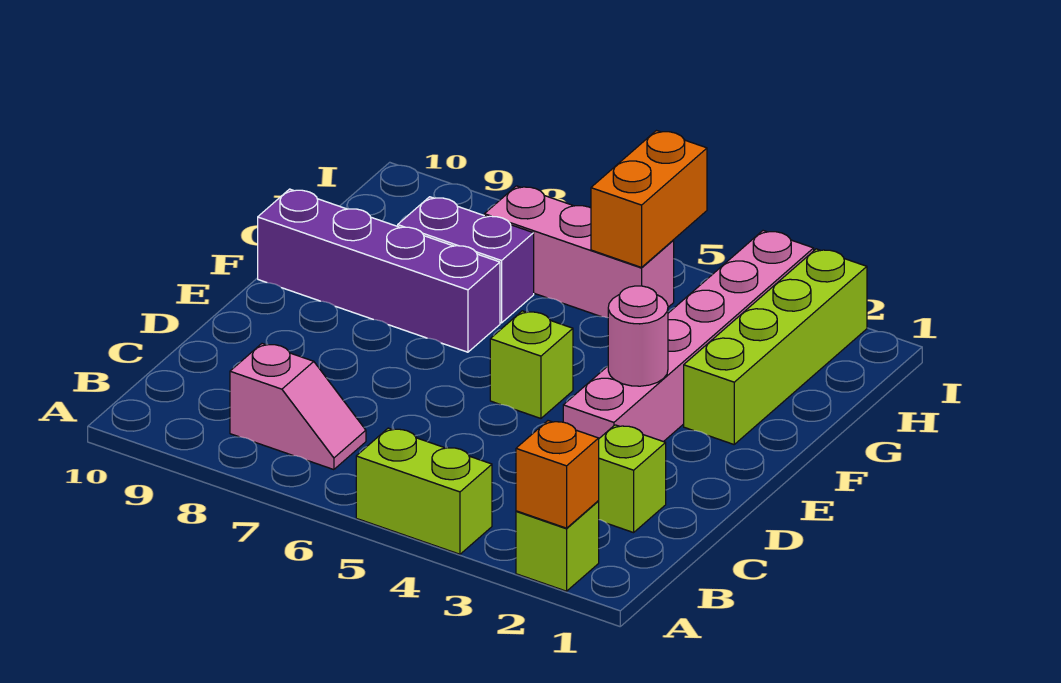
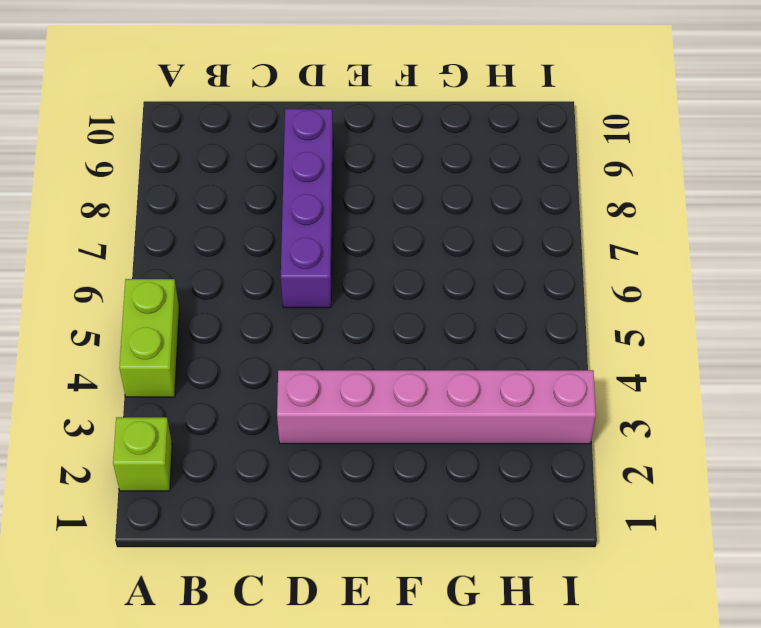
purple 1x4 brick [281,109,333,308] -> purple 1x4 brick moved to [258,189,500,352]
none -> pink 1x2 slope [230,344,366,470]
none -> lime 1x1 brick [598,425,666,533]
none -> lime 1x1 brick [490,311,573,418]

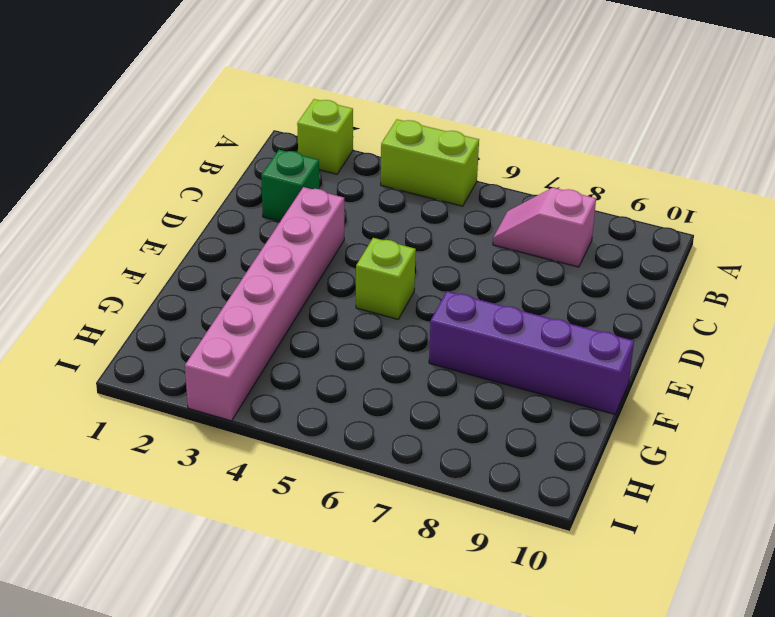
green 1x1 brick [261,150,319,222] -> lime 1x1 brick [598,425,666,533]
none -> lime 1x4 brick [684,249,867,444]
none -> purple 1x2 brick [398,197,534,323]
none -> pink 1x3 brick [484,186,674,318]

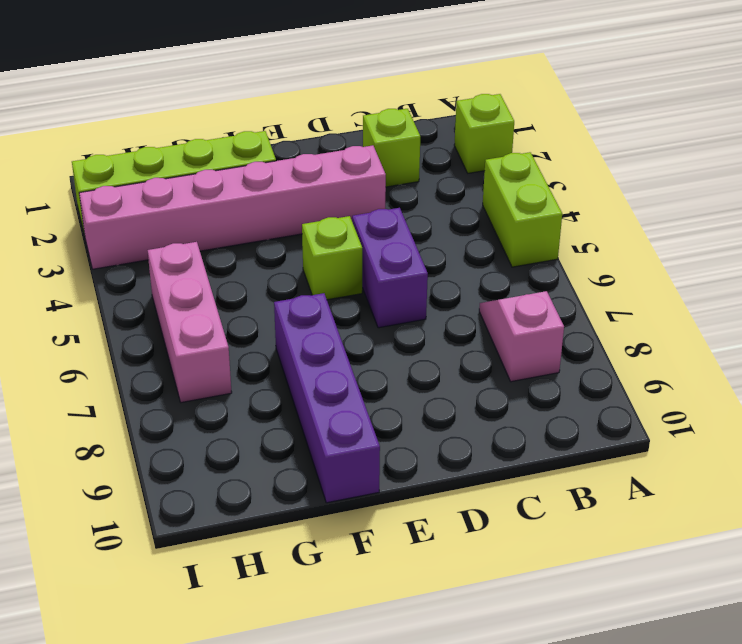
purple 1x2 brick [352,208,428,328] -> purple 1x2 brick moved to [398,197,534,323]
none -> orange 1x1 brick [516,421,599,528]
none -> pink 1x1 round brick [608,286,668,386]
none -> orange 1x2 brick [591,131,707,267]

